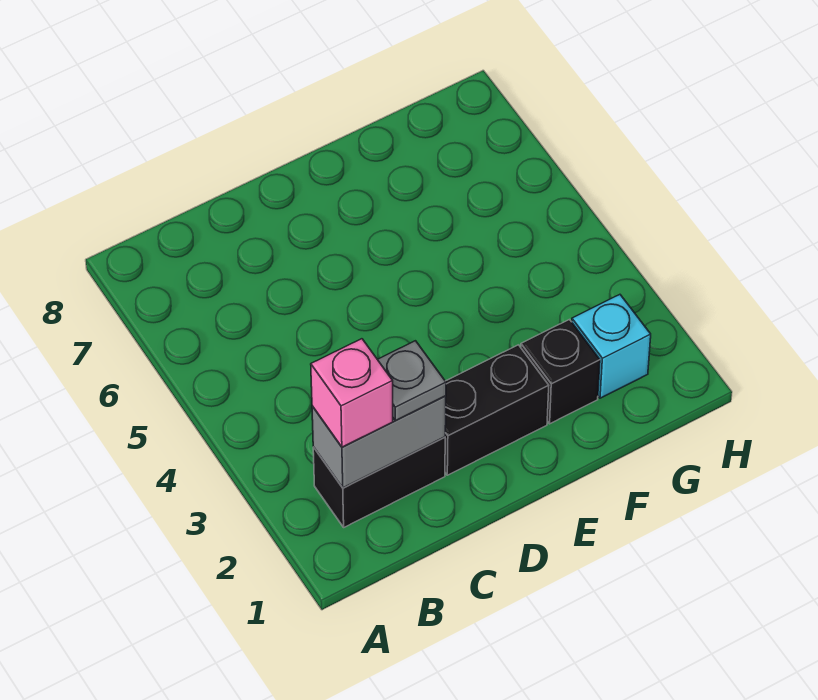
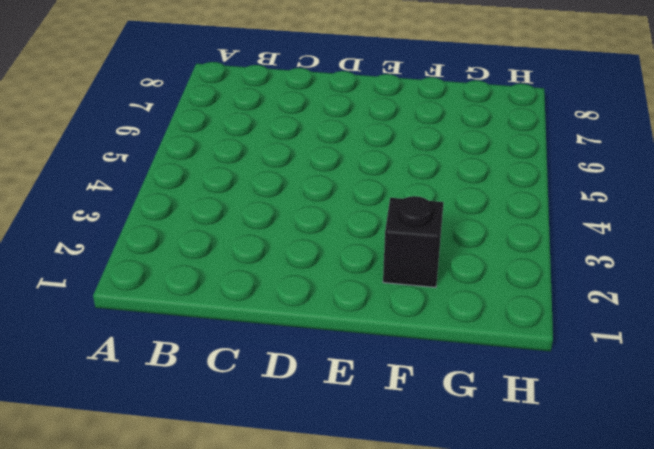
none -> black 1x2 brick [313,437,445,527]
none -> black 1x2 brick [445,345,549,475]

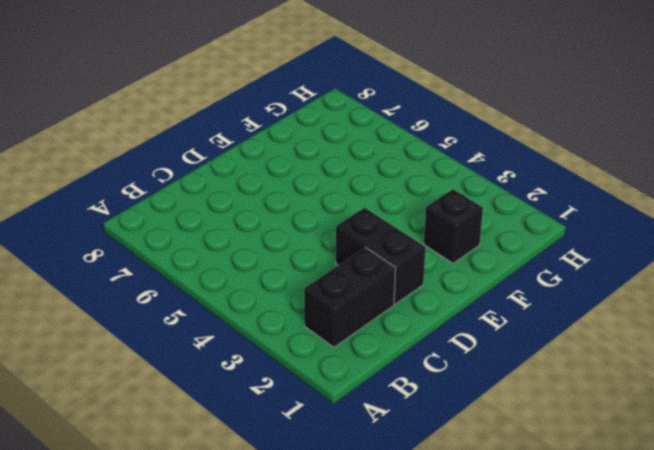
black 1x2 brick [336,208,426,304] -> black 1x2 brick turned to [445,345,549,475]
none -> cyan 1x1 brick [572,295,651,398]
none -> grey 1x2 brick [312,396,446,488]

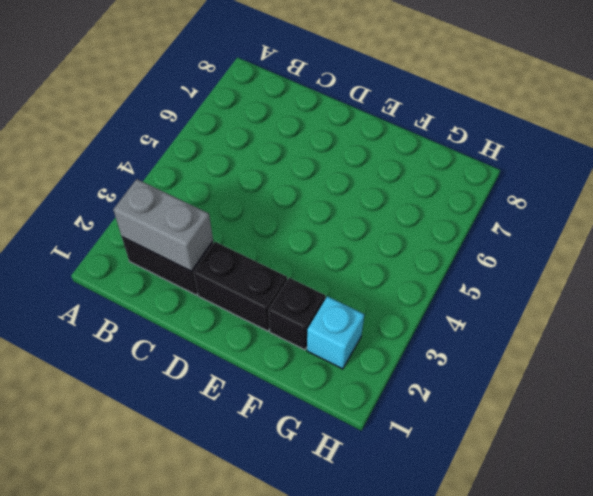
none -> pink 1x1 brick [311,339,393,447]
none -> grey 1x1 plate [377,341,446,421]

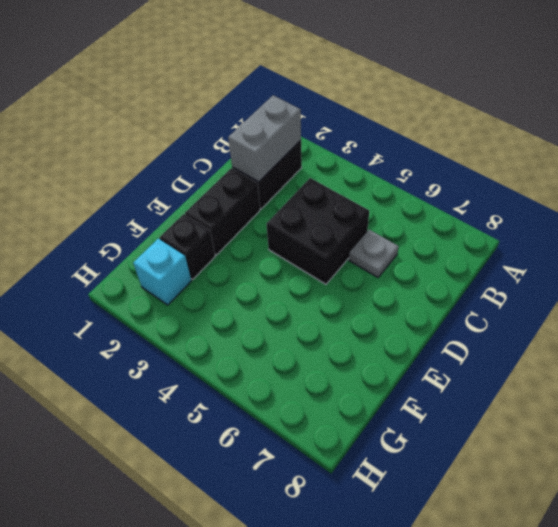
black 2x2 brick [266,178,369,284] -> none
grey 1x1 plate [349,230,399,277] -> grey 1x1 plate moved to [377,341,446,421]
none -> pink 1x1 brick [311,339,393,447]

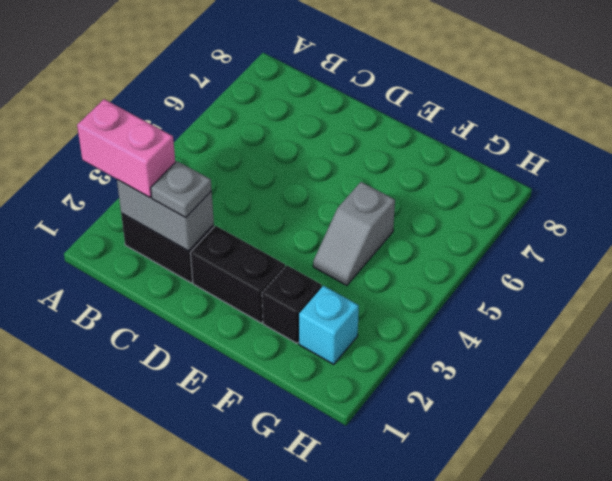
pink 1x2 brick [77,99,175,198] -> pink 1x1 brick [311,339,393,447]
grey 1x2 slope [313,182,395,285] -> none

